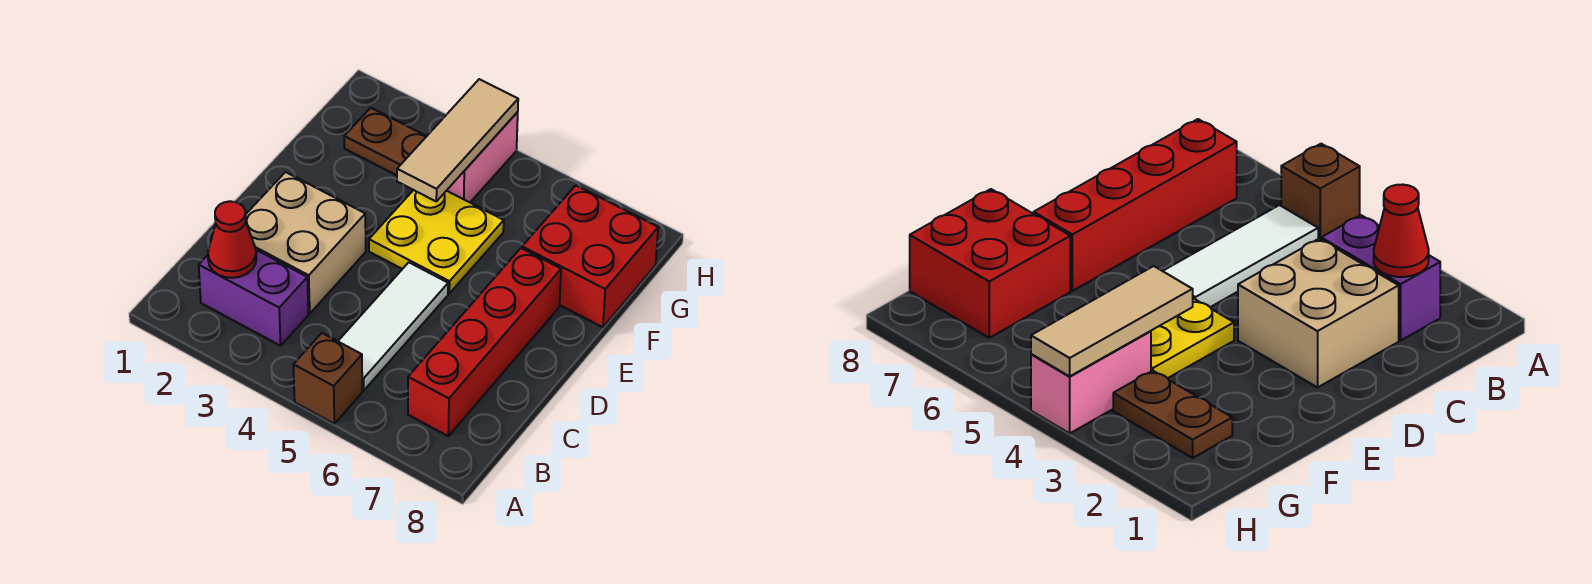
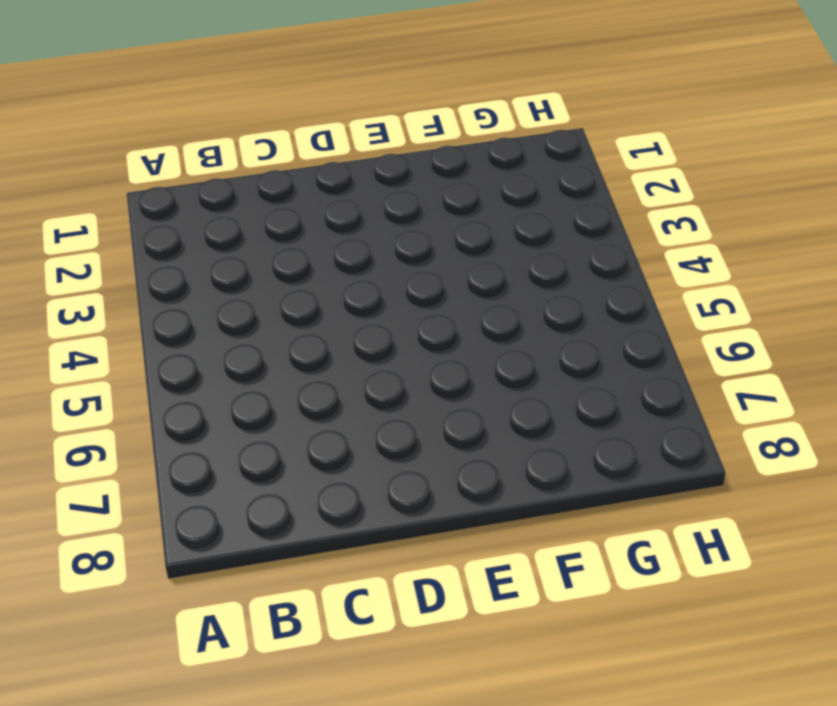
none -> brown 1x1 brick [293,333,362,424]
none -> purple 1x2 brick [199,250,308,346]

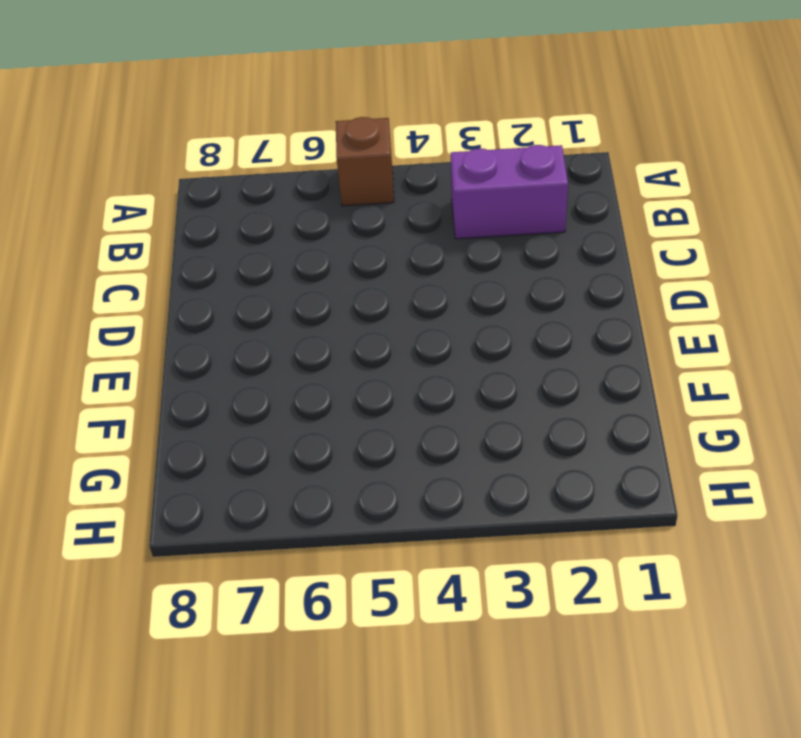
none -> white 1x3 tile [338,262,448,391]
none -> red 1x4 brick [408,248,561,436]

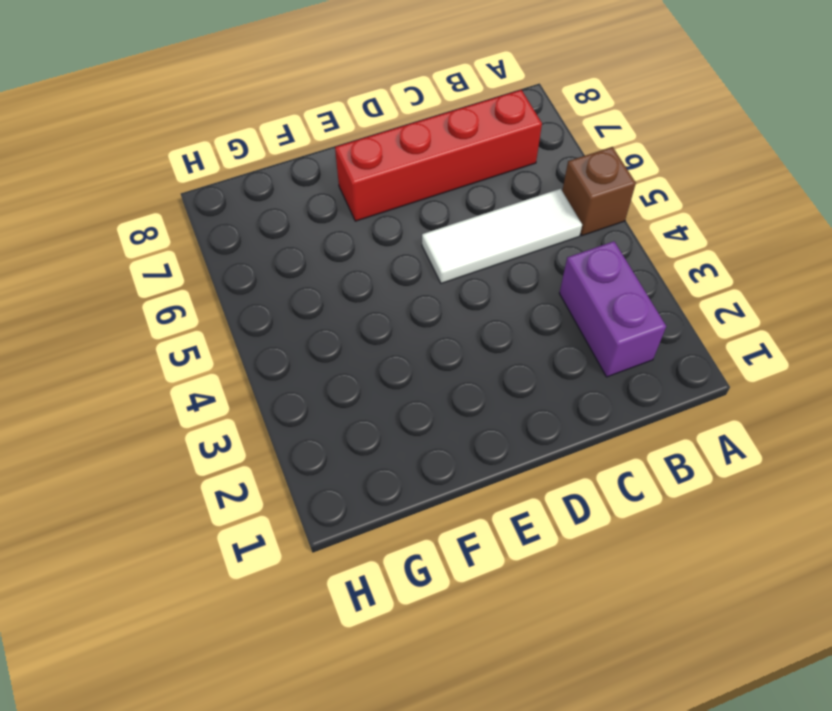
none -> tan 2x2 brick [246,172,366,313]
none -> yellow 2x2 plate [369,190,504,293]

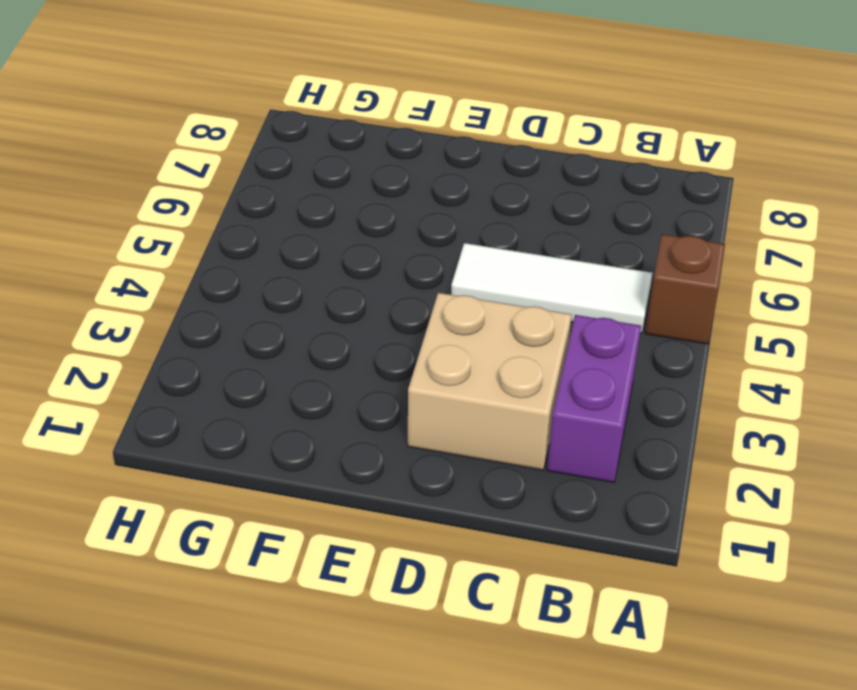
none -> red 1x4 brick [408,248,561,436]
none -> yellow 2x2 plate [369,190,504,293]

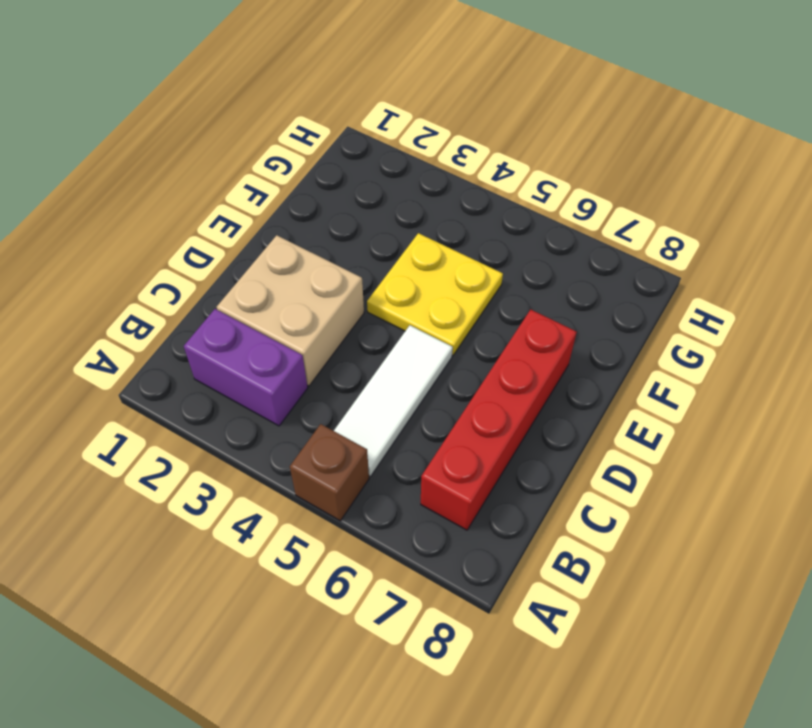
none -> red 2x2 brick [522,185,658,327]
none -> brown 1x2 plate [344,108,427,175]

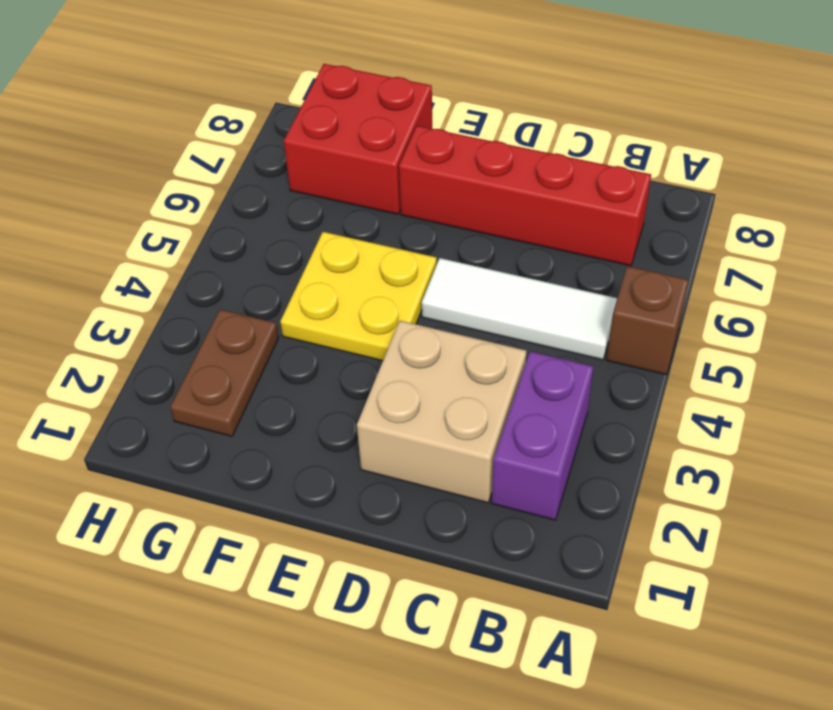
none -> pink 1x2 brick [447,112,518,202]
none -> red 1x1 cone [208,201,256,278]

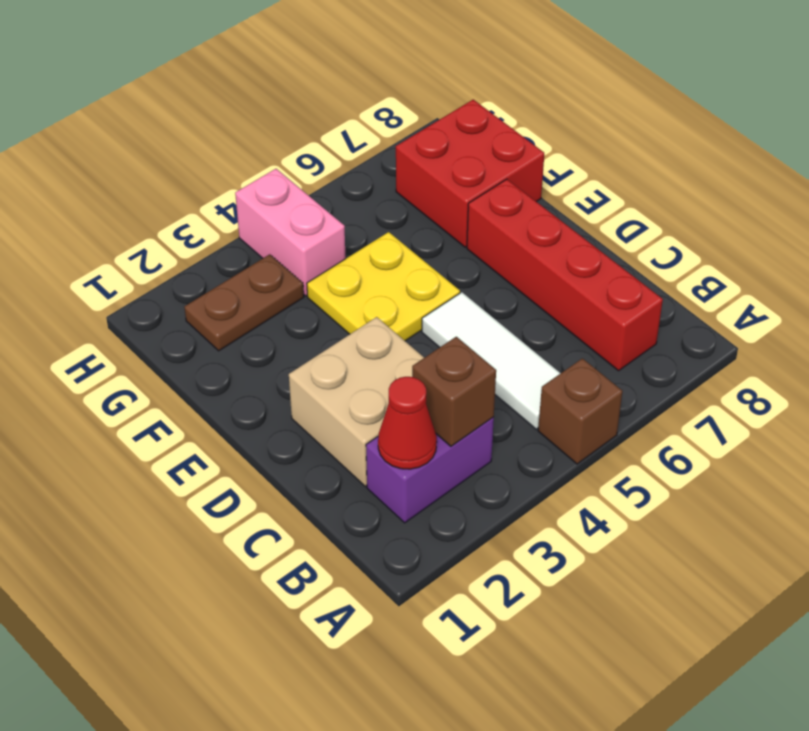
brown 1x1 brick [412,337,496,446] -> none
none -> tan 1x3 tile [397,79,518,201]

